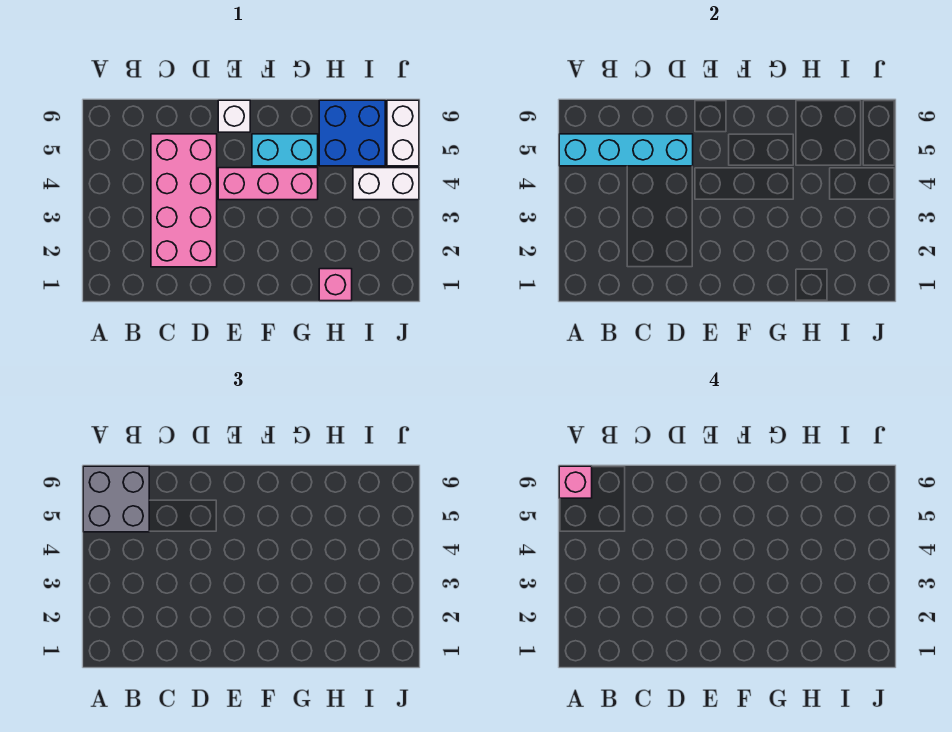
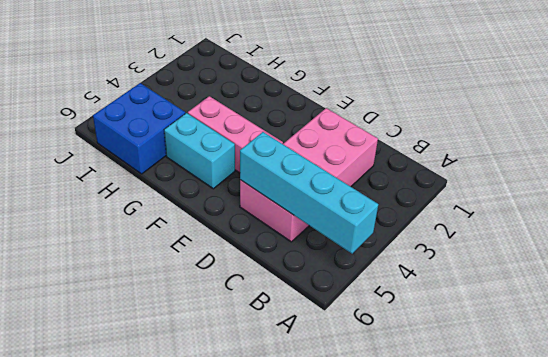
none -> white 1x1 brick [218,100,250,132]
none -> pink 1x1 brick [319,269,352,301]

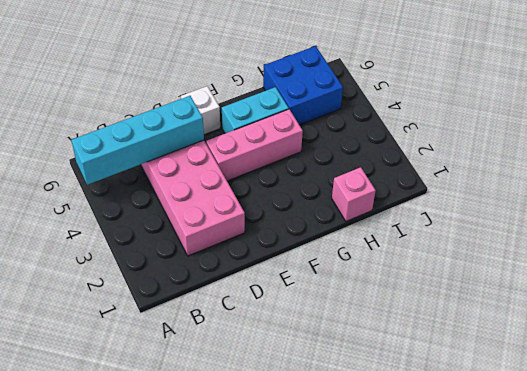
none -> white 1x2 brick [353,168,419,200]
none -> white 1x2 brick [387,100,419,166]

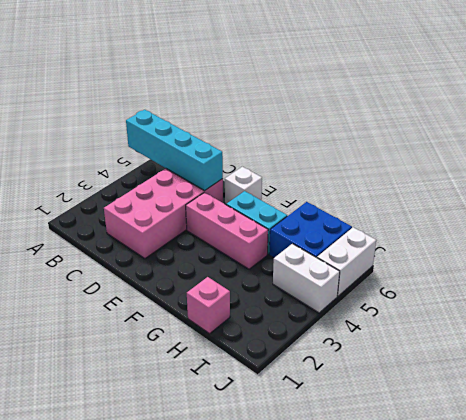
none -> grey 2x2 brick [83,466,149,532]
none -> pink 1x1 brick [559,466,592,498]

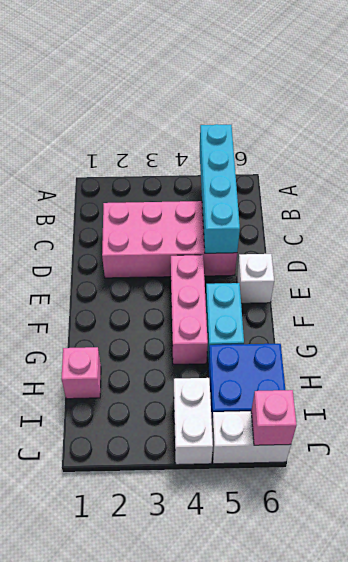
pink 1x1 brick [251,390,297,445] -> pink 1x1 brick moved to [559,466,592,498]
none -> grey 2x2 brick [83,466,149,532]

